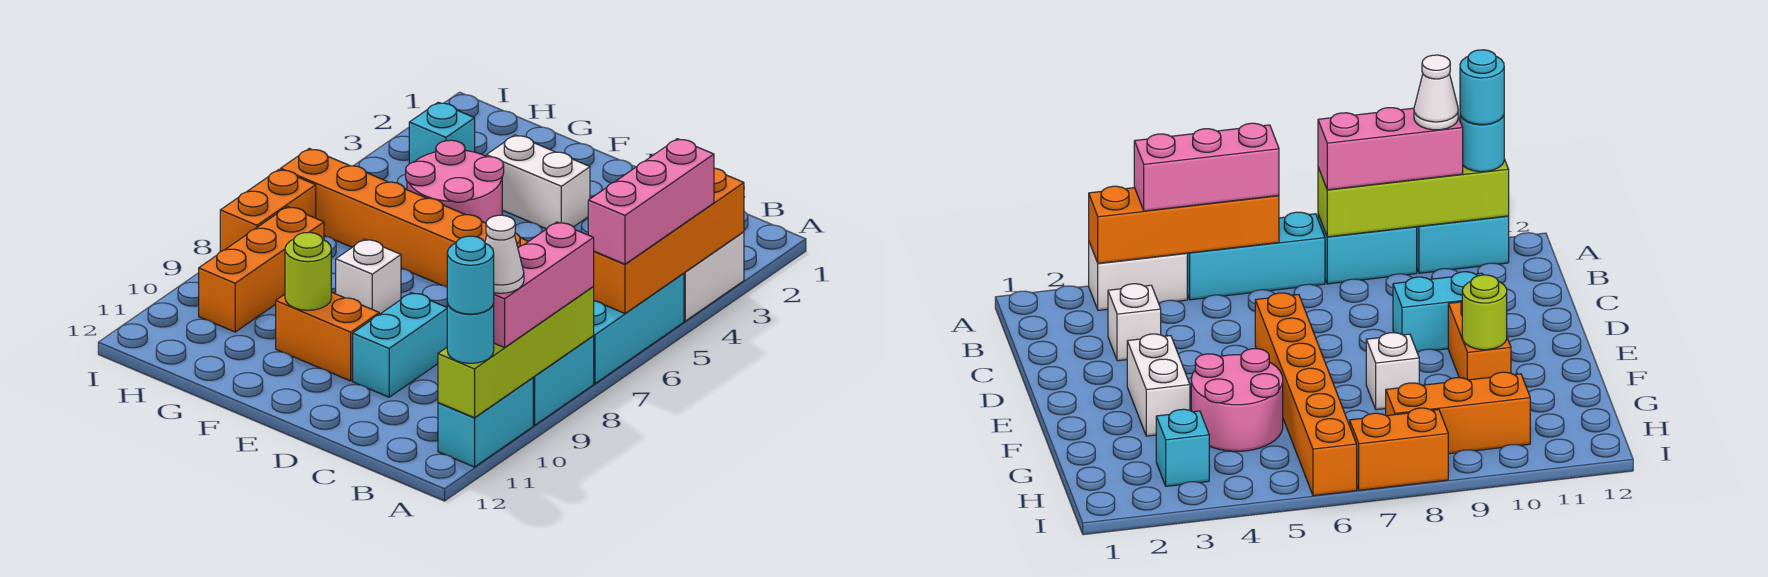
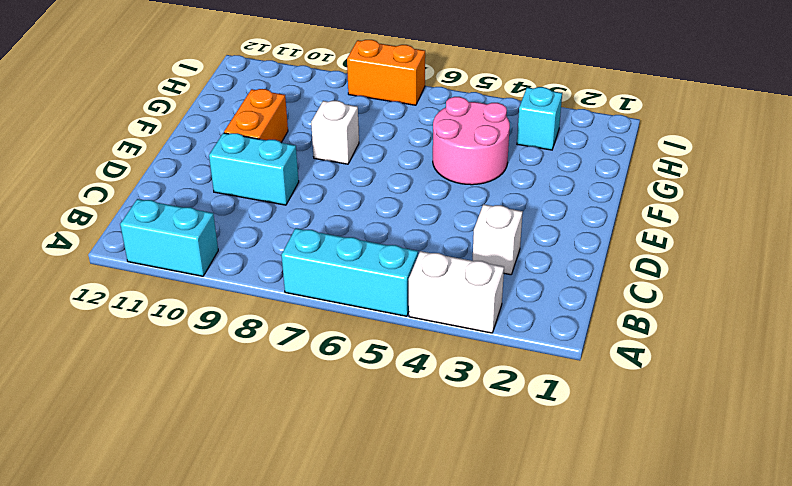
none -> cyan 1x2 brick [533,336,594,425]
none -> orange 1x6 brick [281,149,528,287]
none -> white 1x2 brick [486,135,590,229]

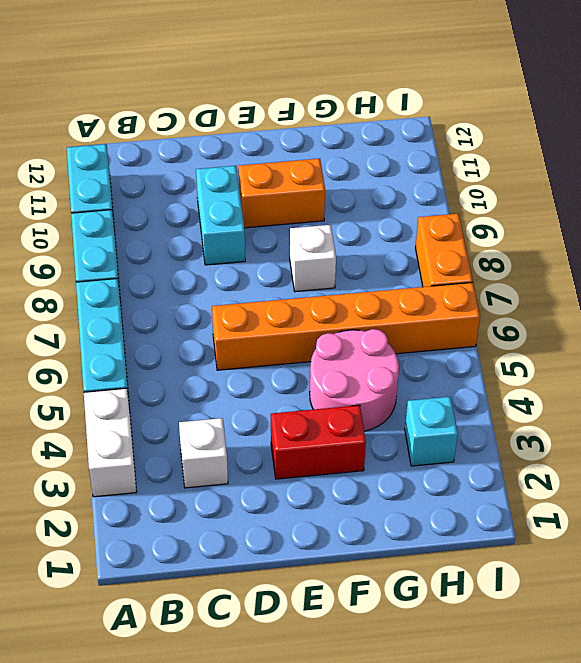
red 1x2 brick [271,405,366,479] -> white 1x2 brick [486,135,590,229]
none -> orange 1x3 brick [199,207,324,332]
none -> orange 1x4 brick [593,168,744,313]
none -> lime 1x4 brick [438,287,594,418]

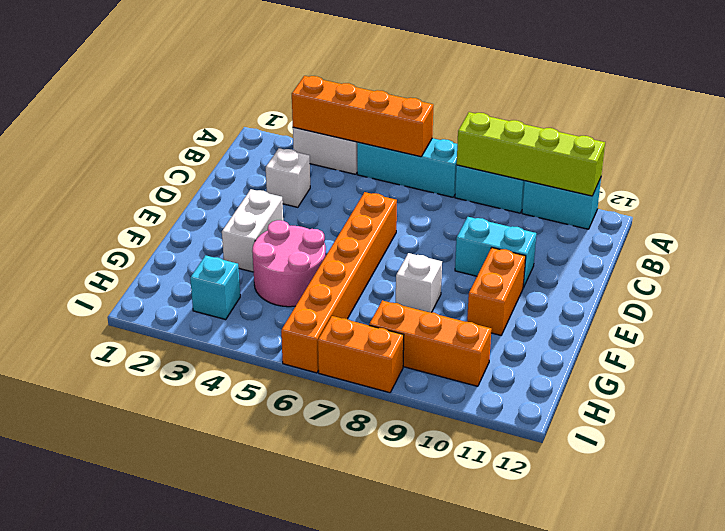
none -> lime 1x1 round brick [285,232,331,310]
none -> pink 1x3 brick [588,139,714,264]
none -> pink 1x3 brick [493,222,594,348]

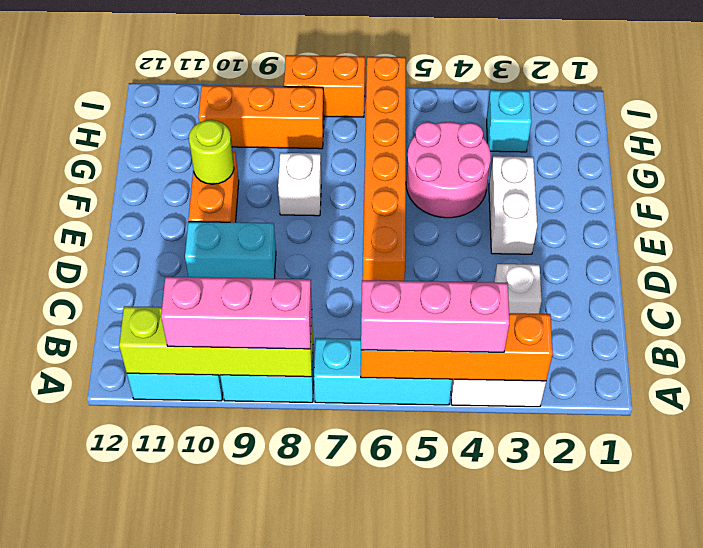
none -> cyan 1x1 round brick [447,303,494,363]
none -> white 1x1 cone [485,215,524,293]
none -> cyan 1x1 round brick [447,236,494,314]

